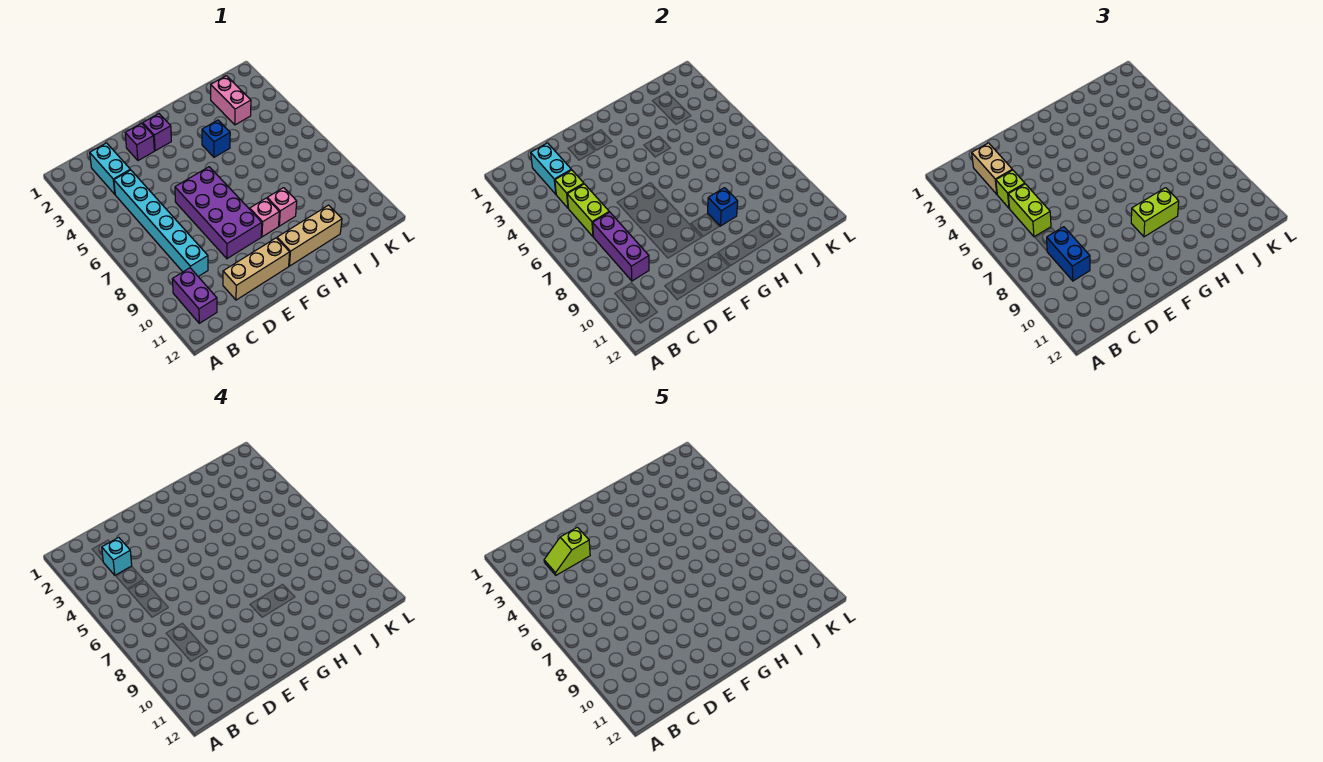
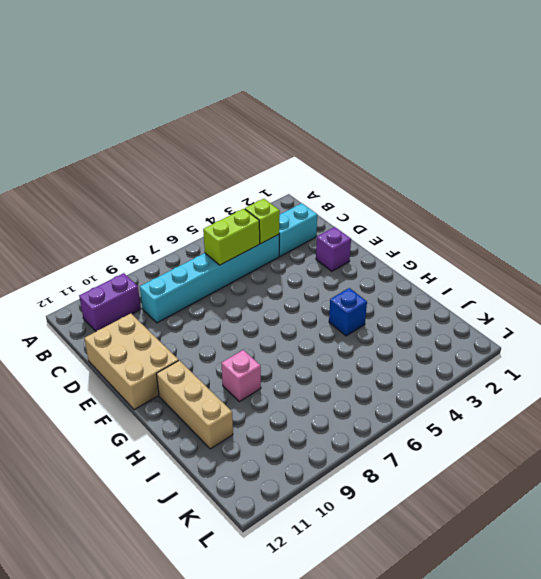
tan 2x3 brick [84,314,179,410] -> tan 1x3 brick [223,238,290,300]
none -> purple 2x4 brick [175,167,262,259]
none -> purple 1x1 brick [143,114,171,151]
none -> pink 1x1 brick [250,198,279,237]

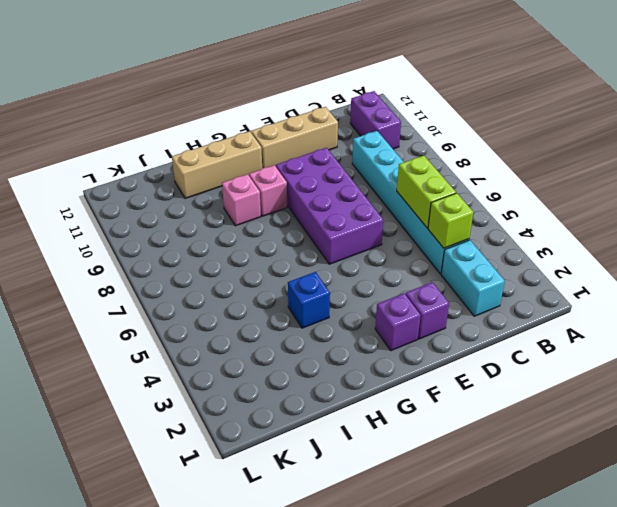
none -> pink 1x2 brick [211,76,251,125]
none -> cyan 1x2 brick [531,143,571,194]
none -> purple 1x3 brick [593,212,649,281]

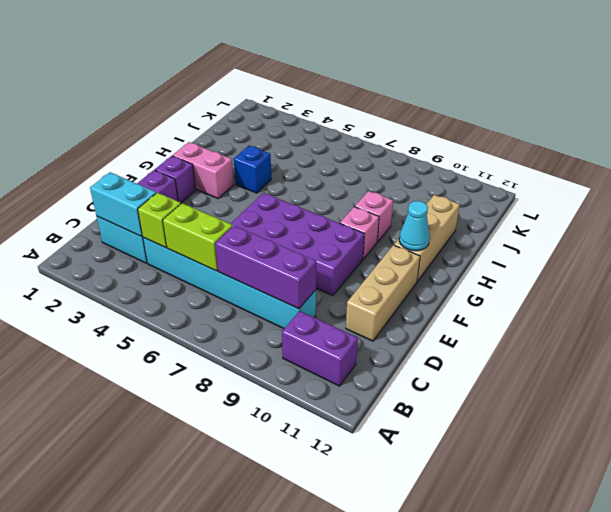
pink 1x2 brick [173,142,234,198] -> pink 1x2 brick moved to [211,76,251,125]
cyan 1x1 cone [399,201,430,251] -> none
none -> blue 1x1 brick [708,188,738,226]
none -> tan 1x2 brick [972,143,1012,194]
none -> lime 1x1 brick [996,170,1025,208]

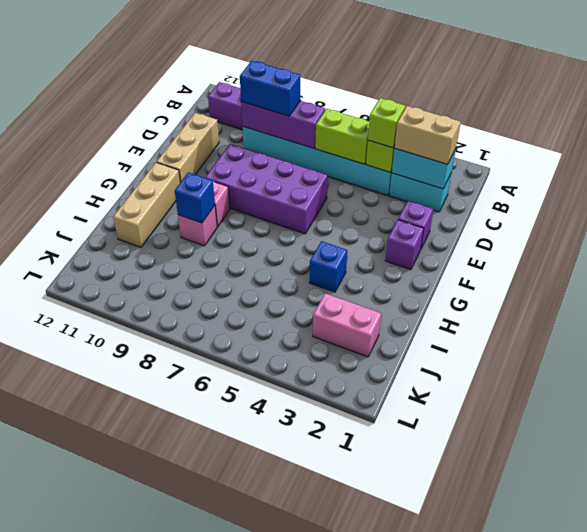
none -> lime 1x2 brick [1008,184,1051,237]
none -> lime 1x2 brick [1131,188,1179,237]
none -> cyan 1x1 brick [102,537,132,575]

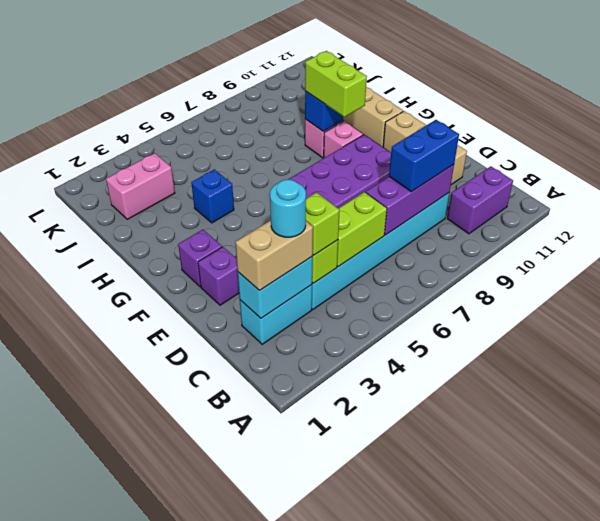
cyan 1x1 round brick [270,180,306,237] -> cyan 1x1 brick [102,537,132,575]
none -> lime 1x2 brick [1008,184,1051,237]
none -> lime 1x2 slope [544,527,590,575]

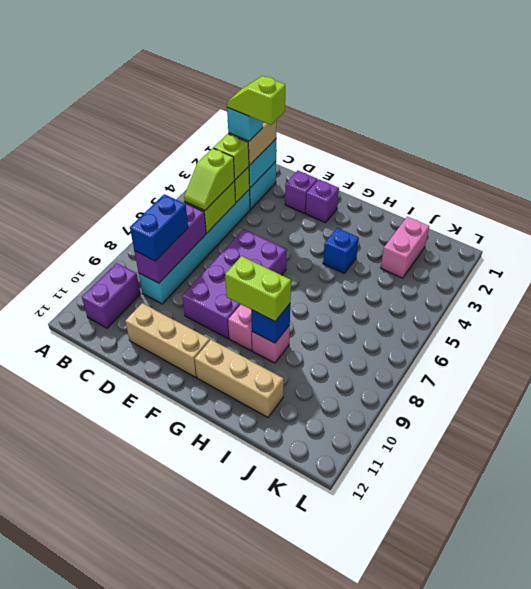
lime 1x2 slope [184,148,235,211] -> lime 1x2 brick [1008,184,1051,237]

